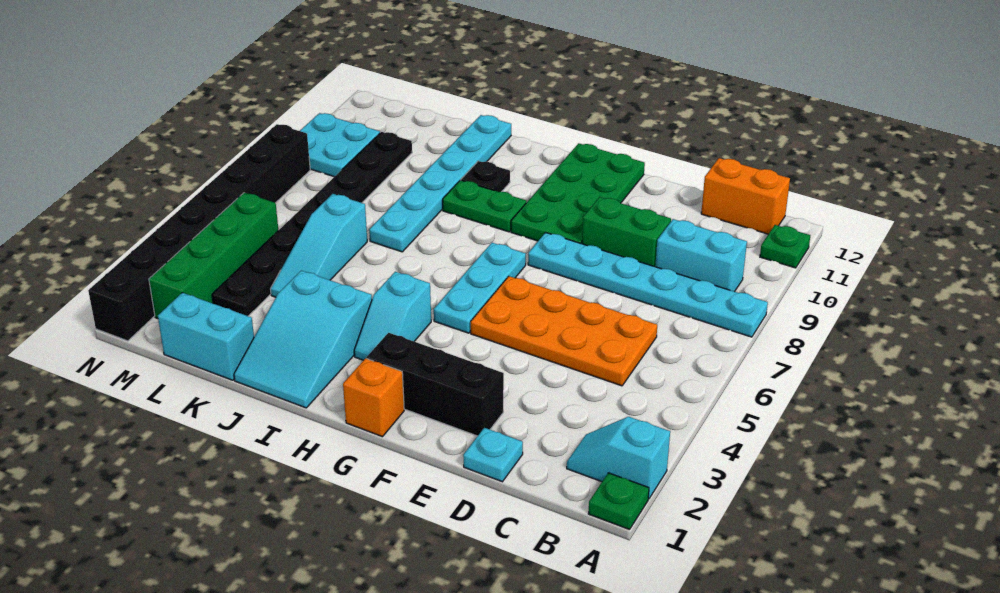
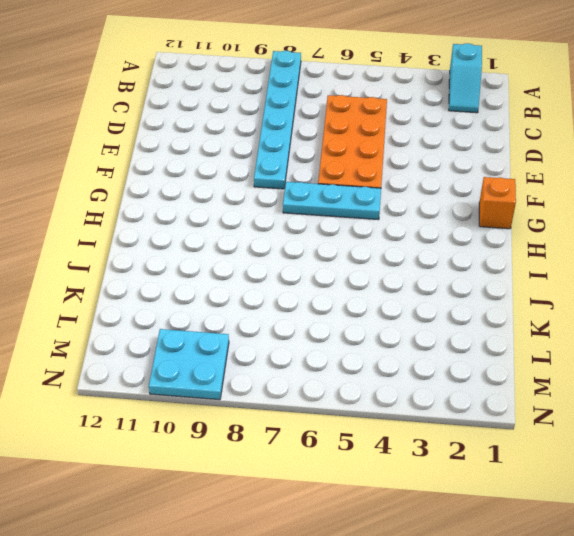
none -> green 1x1 plate [588,473,649,530]
none -> green 1x1 plate [760,225,810,268]
none -> cyan 1x2 brick [655,219,747,292]

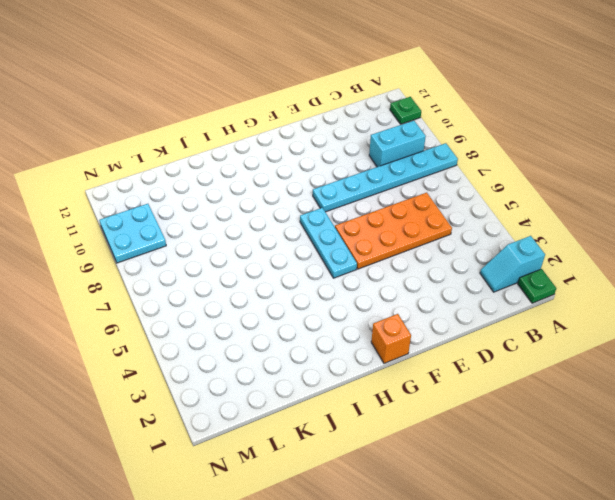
none -> orange 1x2 brick [701,158,790,234]
none -> cyan 1x1 plate [463,428,523,482]
none -> green 1x2 brick [582,197,671,267]

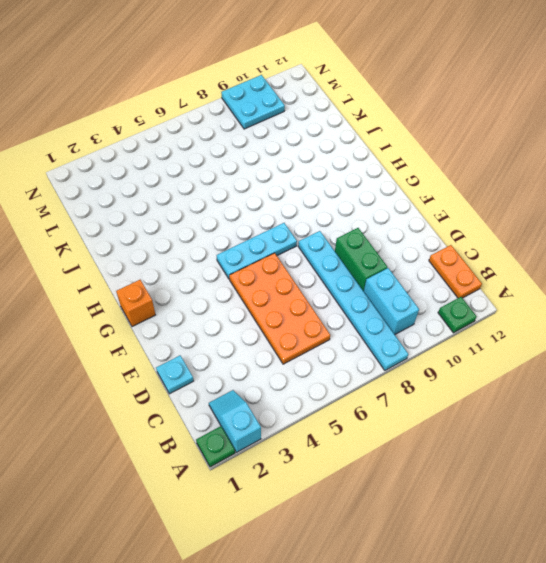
orange 1x2 plate [429,245,482,298] -> orange 1x2 brick [701,158,790,234]
none -> black 1x3 brick [367,333,504,436]
none -> green 2x4 plate [511,143,645,244]
none -> cyan 1x2 slope [354,272,431,360]

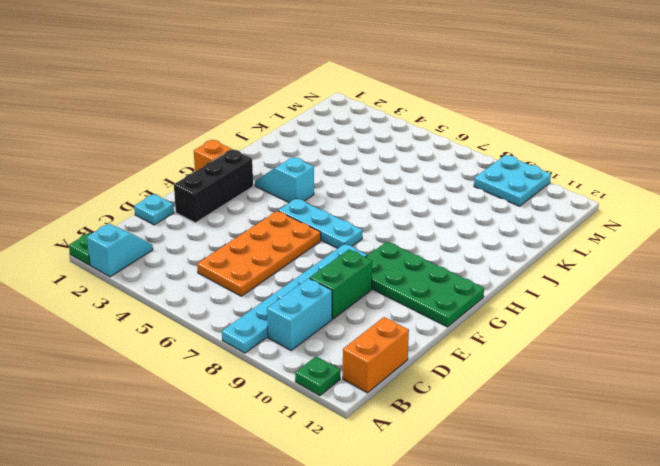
none -> green 1x2 plate [443,180,526,232]
none -> cyan 2x3 slope [234,270,372,408]
none -> black 1x1 plate [461,161,510,192]

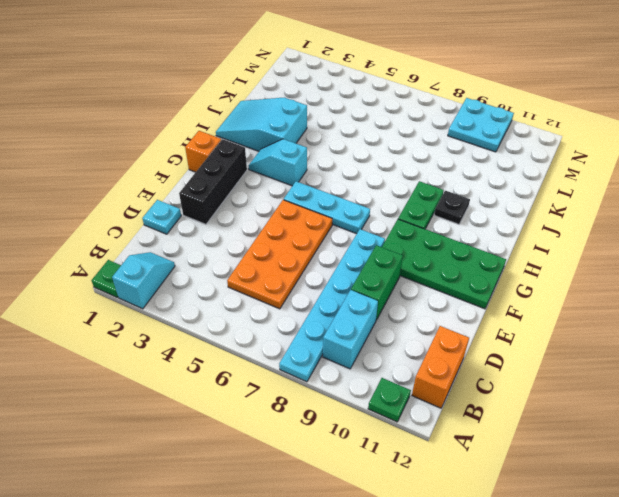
none -> cyan 1x6 plate [369,115,511,252]
none -> cyan 1x2 brick [158,293,254,380]
none -> cyan 1x3 slope [271,194,367,297]

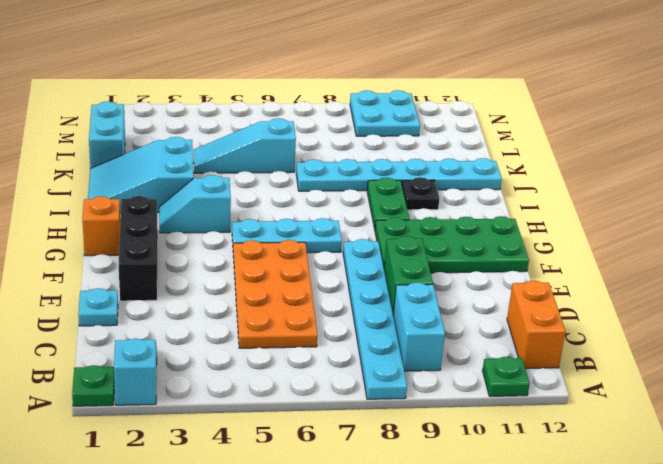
none -> black 1x8 plate [212,132,412,316]
none -> green 1x4 brick [149,193,278,319]
none -> black 1x8 brick [88,124,310,341]

